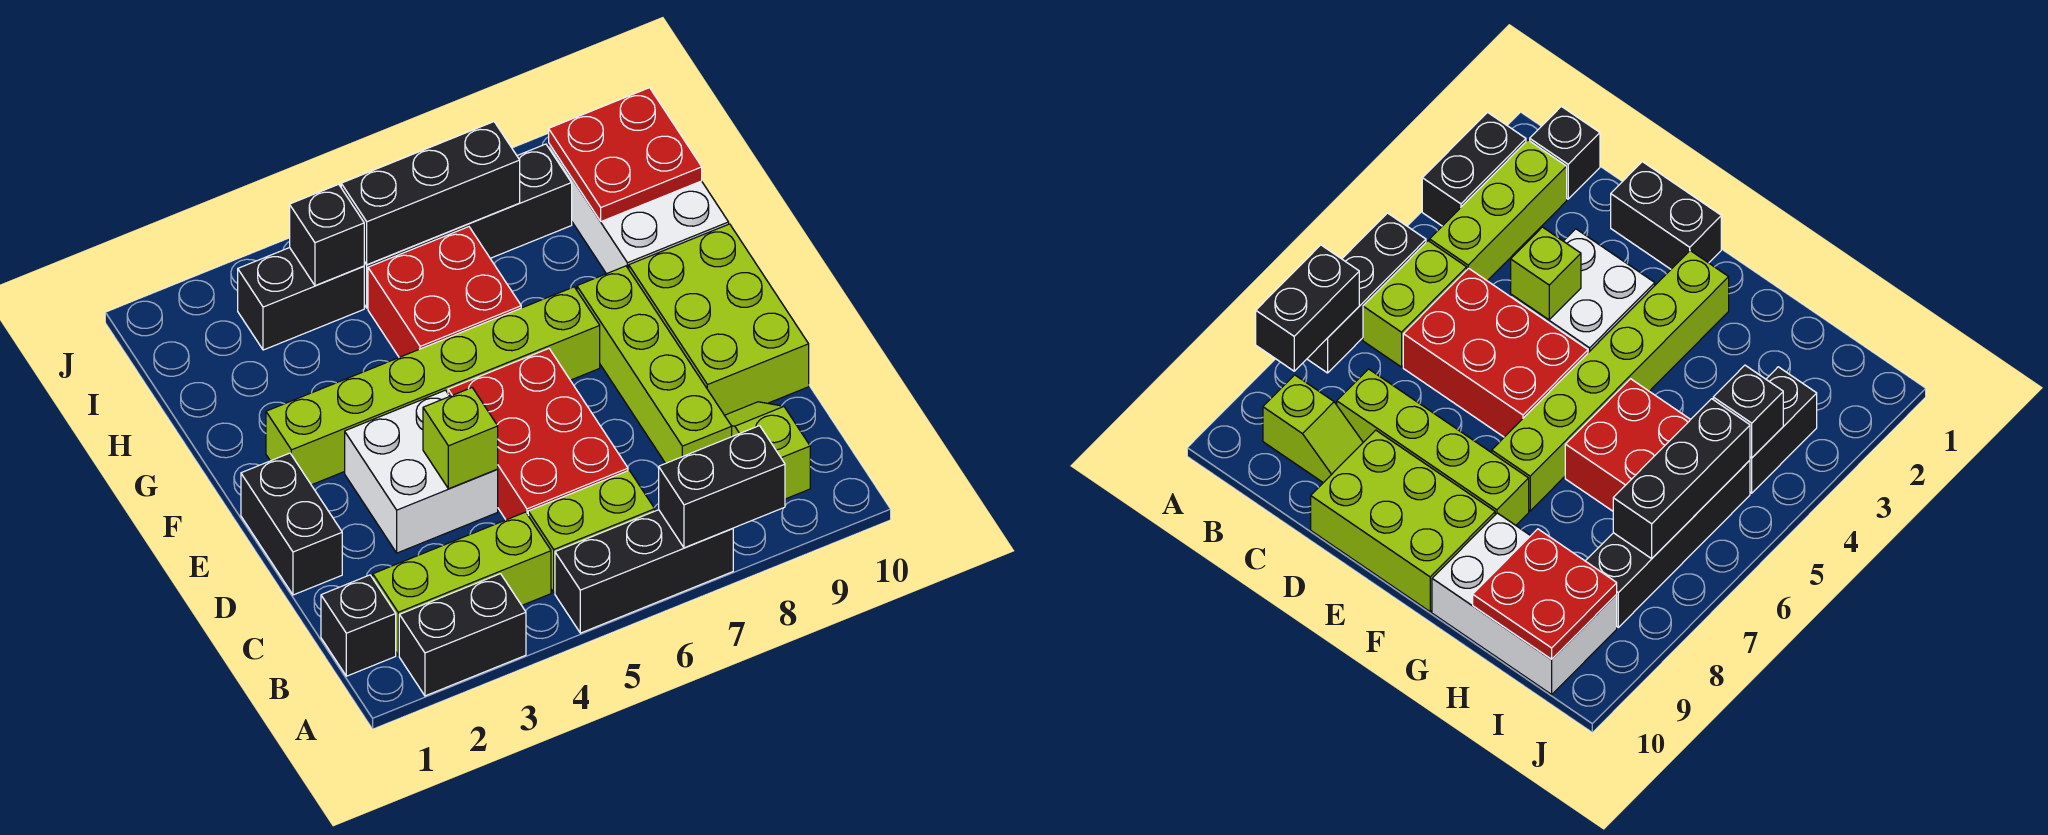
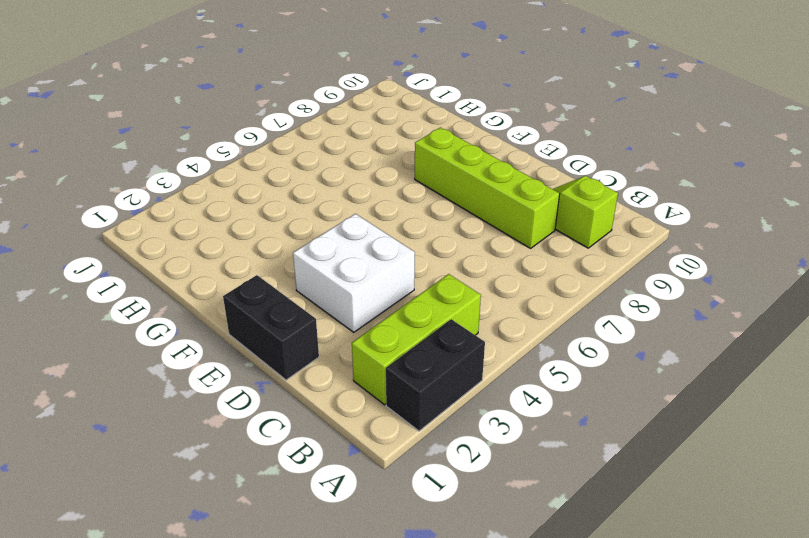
none -> black 1x3 brick [555,510,733,633]
none -> black 1x1 brick [321,575,396,676]
none -> lime 1x2 brick [528,470,655,592]

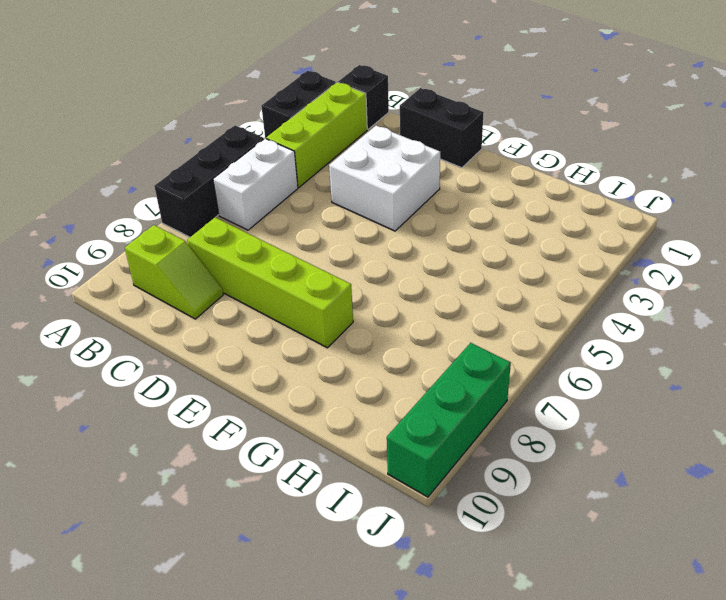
white 1x2 brick [213,139,298,230] -> lime 1x2 brick [528,470,655,592]
green 1x3 brick [387,343,511,497] -> none
none -> red 2x3 brick [448,349,628,520]
none -> lime 2x3 brick [629,224,809,415]
none -> lime 1x6 brick [266,287,600,485]

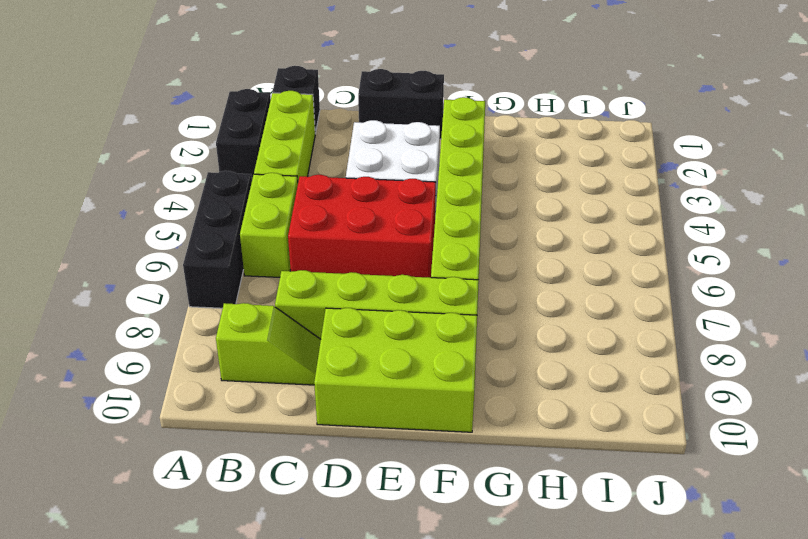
none -> red 2x2 brick [368,227,521,357]
none -> white 2x3 brick [549,144,729,274]
none -> black 1x2 brick [238,248,364,350]

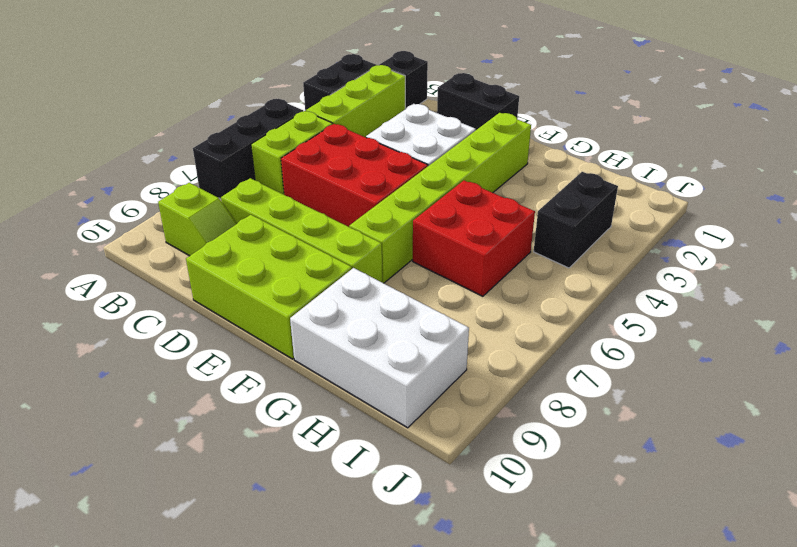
none -> black 1x4 brick [364,144,572,308]
none -> black 1x2 brick [659,426,785,548]
none -> lime 1x1 brick [423,388,498,489]

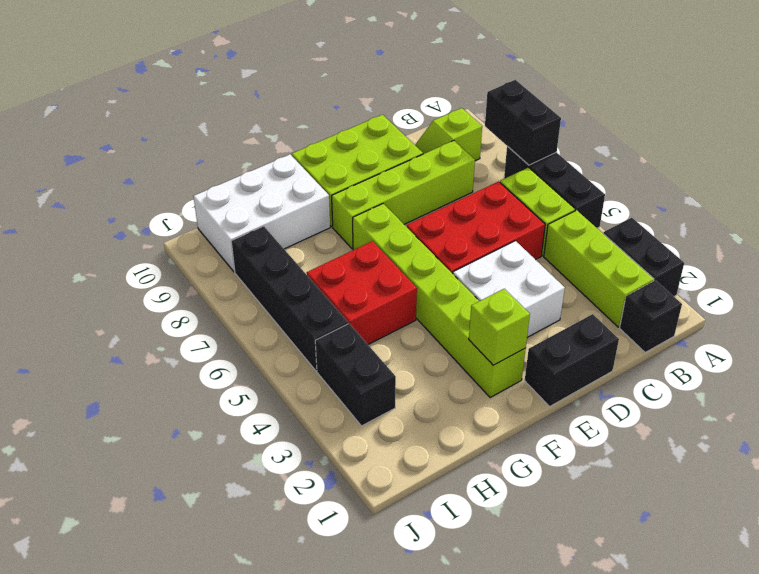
lime 1x1 brick [469,289,530,365] -> lime 1x1 brick moved to [423,388,498,489]
none -> red 2x2 plate [549,88,702,221]
none -> black 1x1 brick [290,184,364,286]
none -> black 1x3 brick [341,122,520,265]

